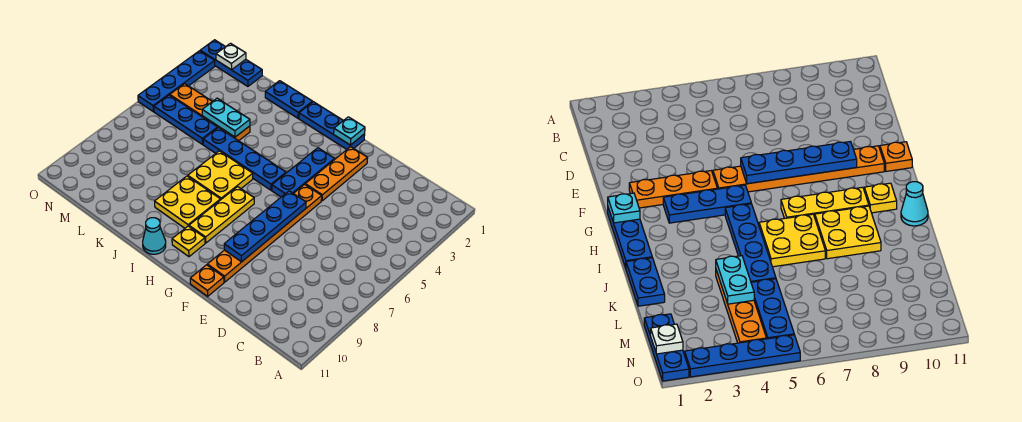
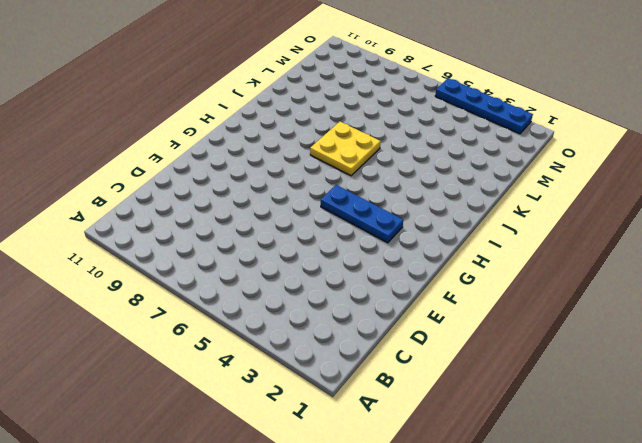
none -> orange 1x3 plate [305,147,367,201]
none -> orange 1x6 plate [207,184,322,282]
none -> orange 1x1 plate [190,265,224,296]

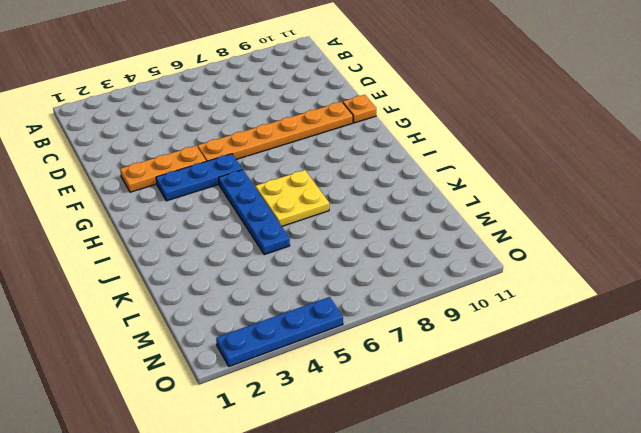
none -> blue 1x3 plate [299,102,365,149]
none -> yellow 1x3 plate [189,187,254,243]
none -> yellow 1x1 plate [172,226,205,257]

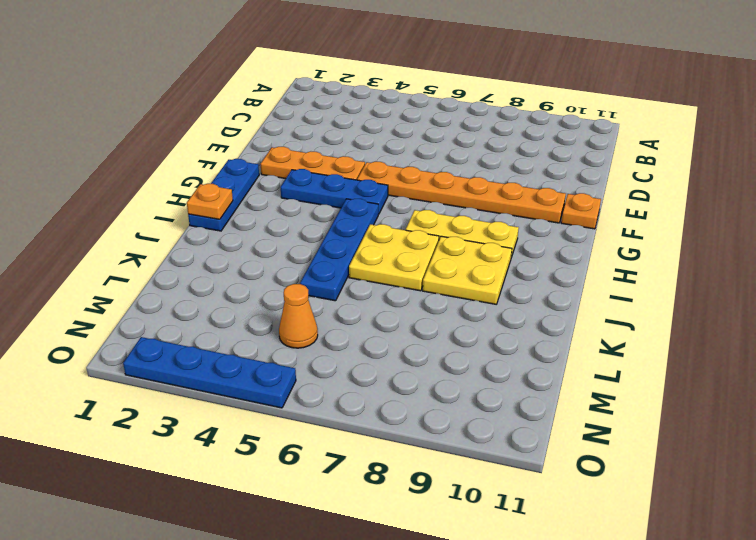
orange 1x1 plate [187,184,233,219] -> none
orange 1x1 cone [279,284,318,348] -> blue 1x3 plate [154,95,217,144]
none -> yellow 1x1 plate [172,226,205,257]
none -> cyan 1x1 cone [143,218,166,254]
none -> blue 1x2 plate [265,81,312,118]

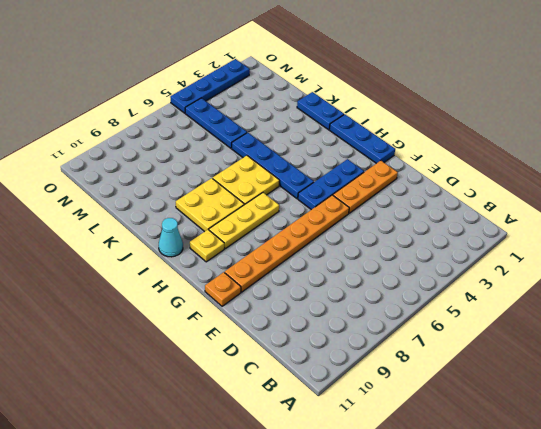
none -> orange 1x4 plate [170,84,250,141]
none -> blue 1x3 plate [200,40,262,86]
none -> blue 1x4 plate [224,191,306,262]

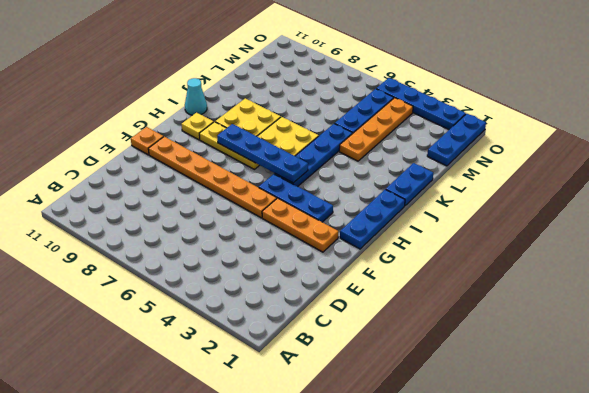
blue 1x4 plate [217,124,308,183] -> blue 1x4 plate moved to [224,191,306,262]
none -> cyan 1x1 plate [334,117,365,145]
none -> cyan 1x2 plate [202,98,250,137]
none -> white 1x1 plate [216,43,246,70]

